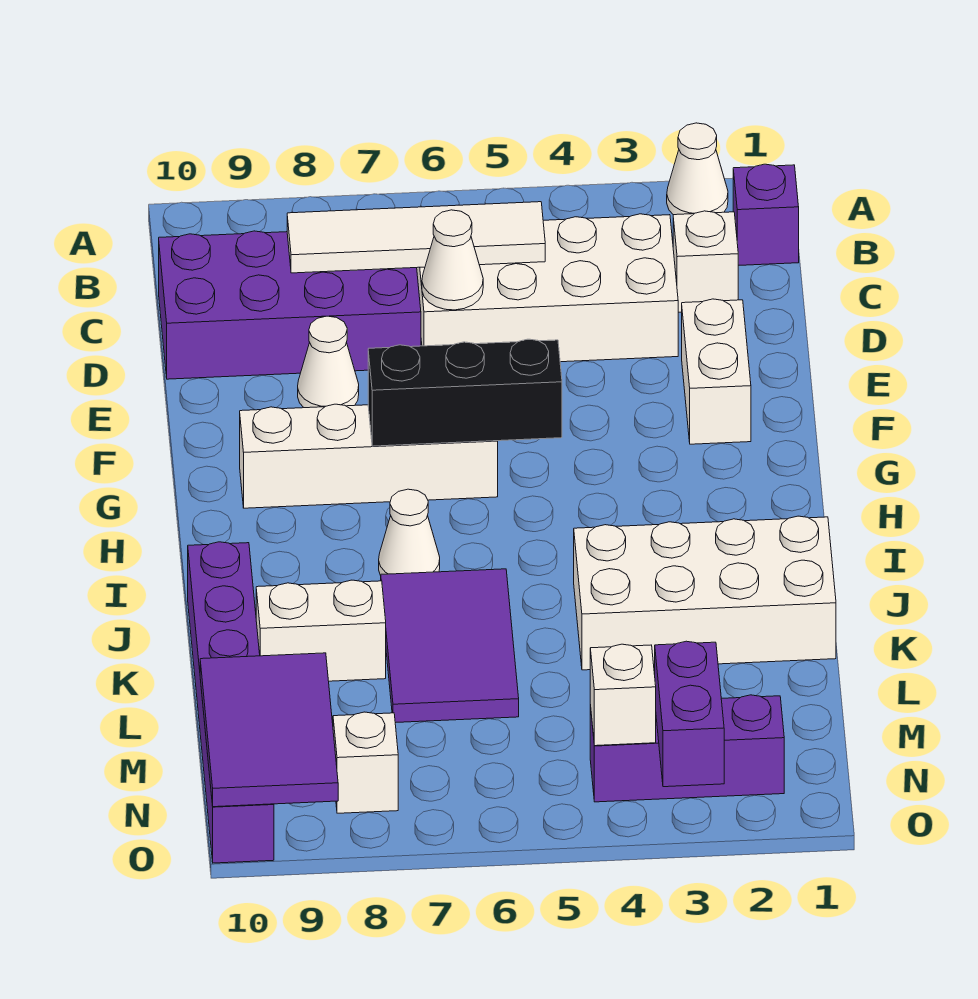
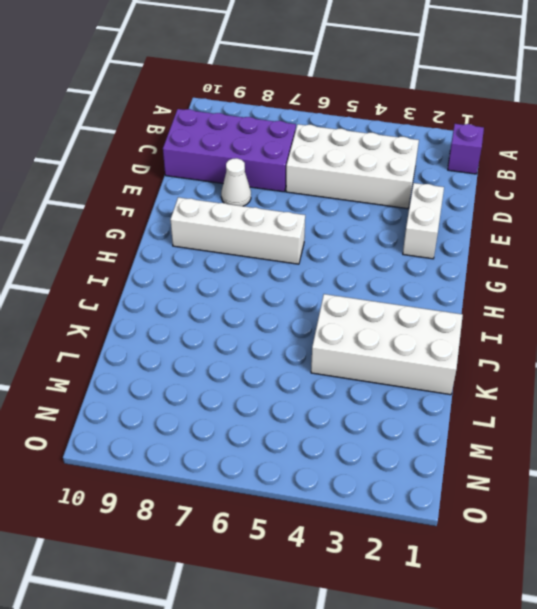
none -> white 1x1 cone [667,123,728,215]
none -> white 1x1 brick [673,211,738,312]
none -> white 1x1 cone [379,489,440,575]

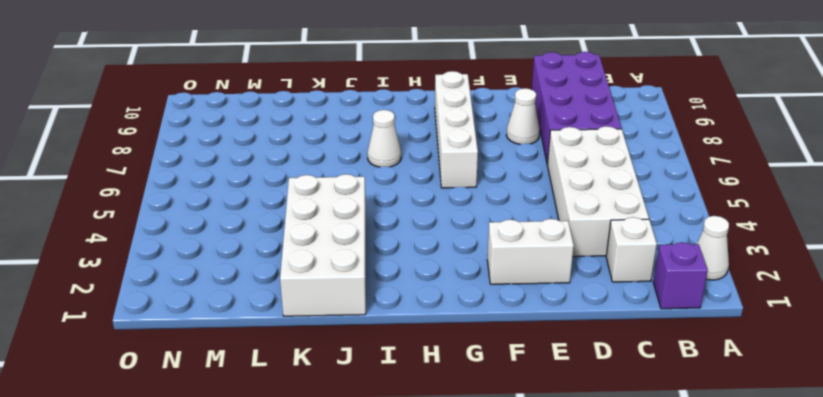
none -> purple 2x3 tile [381,569,519,723]
none -> purple 1x6 brick [188,542,274,863]
none -> white 1x2 brick [256,580,386,681]

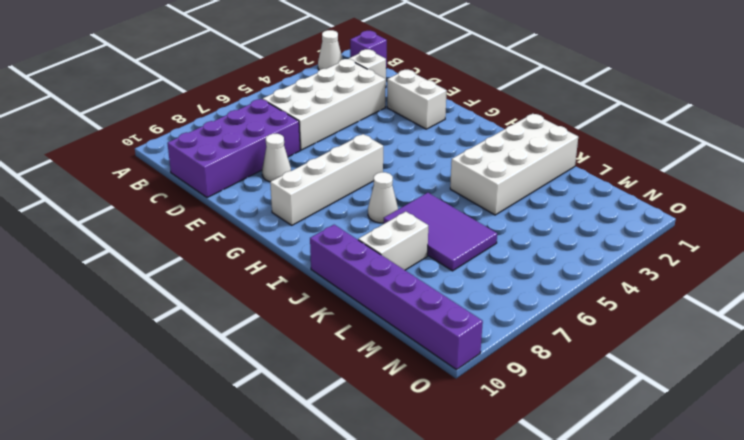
none -> purple 1x3 brick [590,695,784,802]
none -> white 1x1 brick [333,712,398,813]
none -> white 1x4 tile [287,202,545,273]

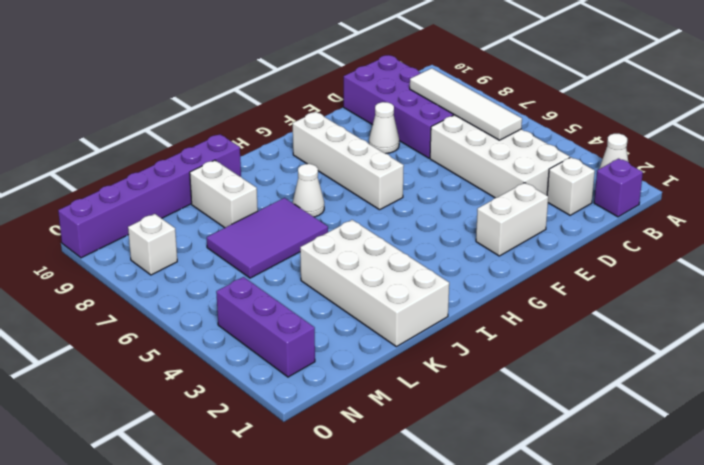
none -> white 1x1 cone [422,210,483,310]
none -> black 1x3 brick [368,339,562,446]
none -> purple 2x3 tile [200,653,338,807]

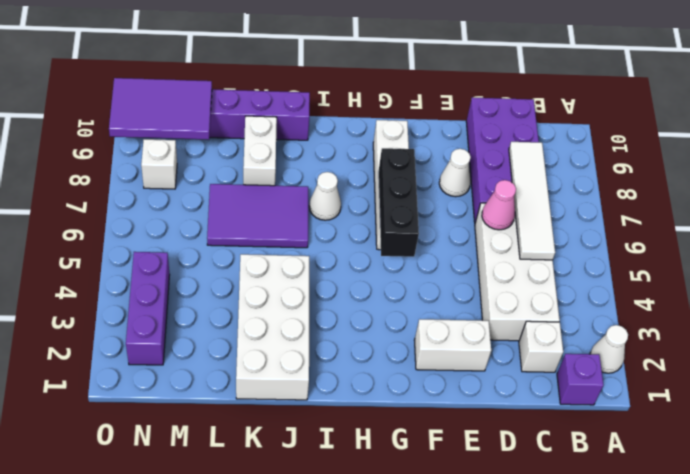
pink 1x1 cone [482,180,516,230] -> white 1x1 cone [422,210,483,310]
none -> purple 1x2 brick [655,641,724,787]
none -> white 1x1 brick [590,644,656,746]

